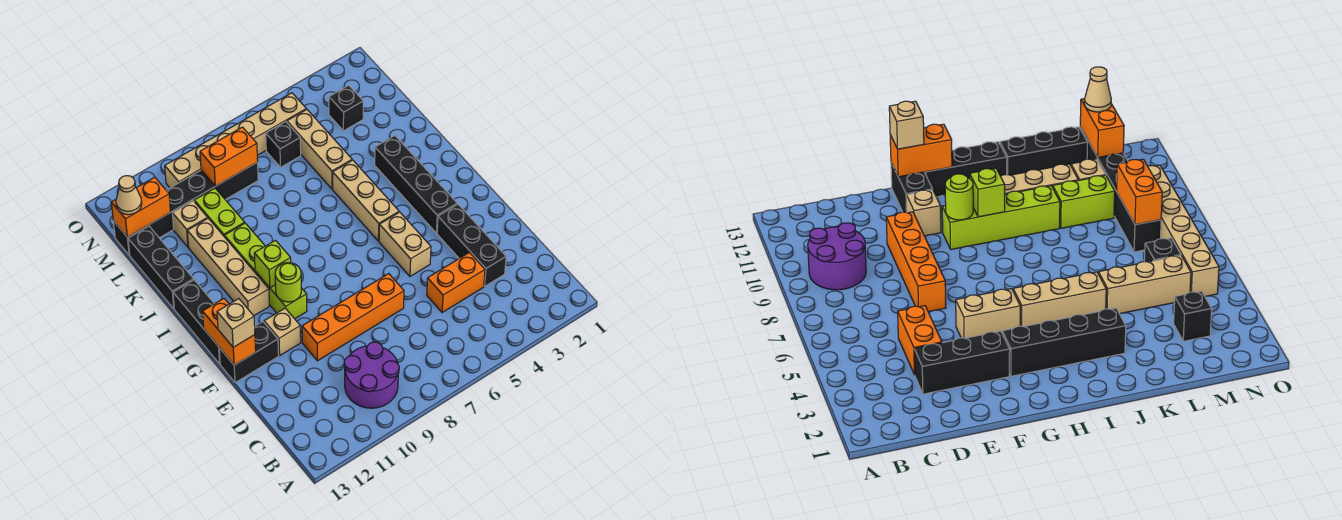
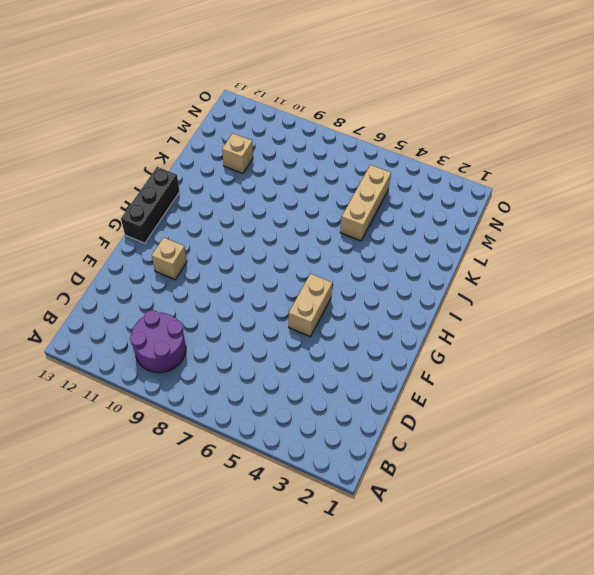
none -> black 1x3 brick [437,204,506,286]
none -> orange 1x2 brick [427,252,485,313]
none -> orange 1x4 brick [302,274,404,361]

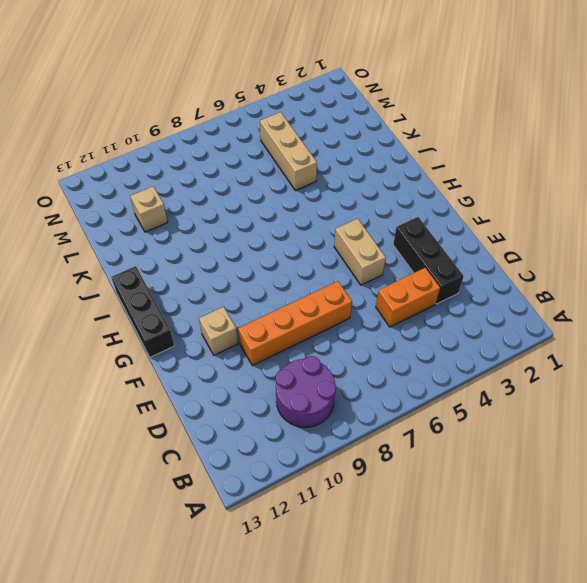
none -> black 1x2 brick [219,322,279,383]
none -> black 1x4 brick [375,136,457,233]
none -> lime 1x4 brick [225,223,307,319]

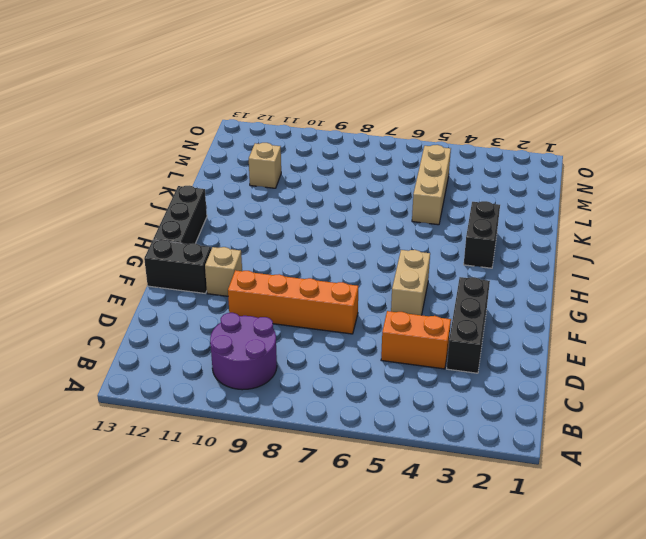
black 1x2 brick [464,201,500,268] -> black 1x4 brick [375,136,457,233]
none -> lime 1x4 brick [225,223,307,319]
none -> tan 1x3 brick [333,160,399,241]
none -> tan 1x4 brick [187,218,269,316]

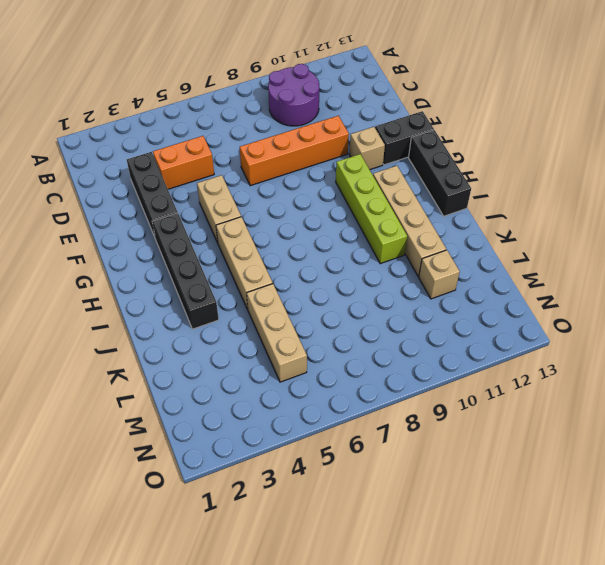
none -> black 1x3 brick [128,226,194,309]
none -> lime 1x2 brick [194,188,245,237]
none -> black 1x1 brick [329,85,363,131]

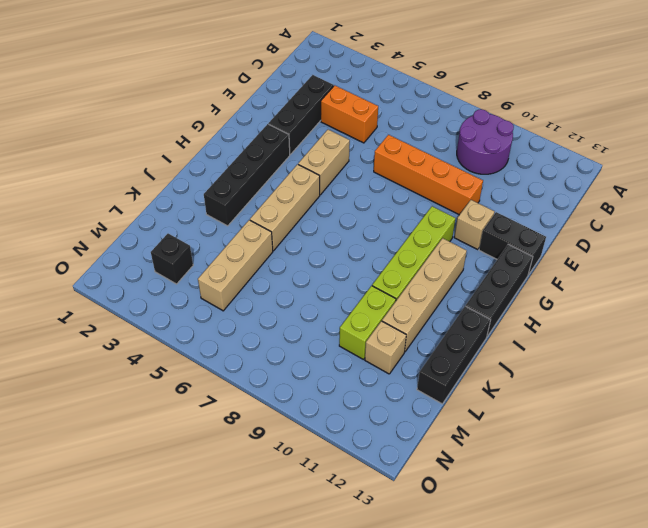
none -> black 1x1 brick [266,122,301,167]
none -> black 1x6 brick [113,162,258,255]
none -> tan 1x6 brick [165,93,306,188]

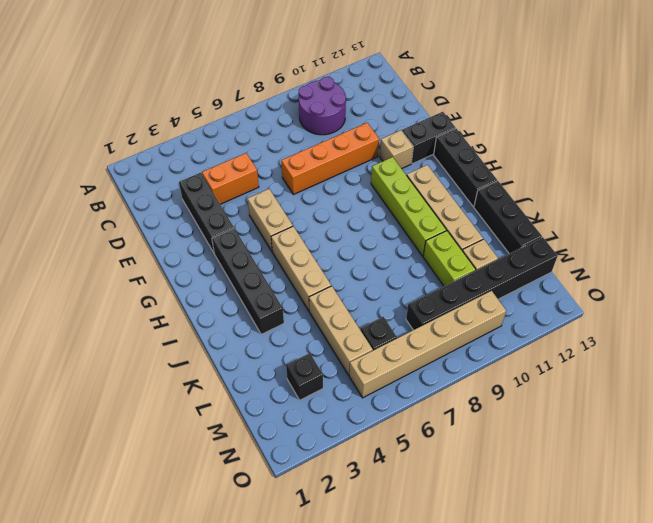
none -> orange 1x2 brick [203,299,256,365]
none -> lime 1x1 round brick [275,263,301,302]
none -> lime 1x1 brick [254,240,291,288]

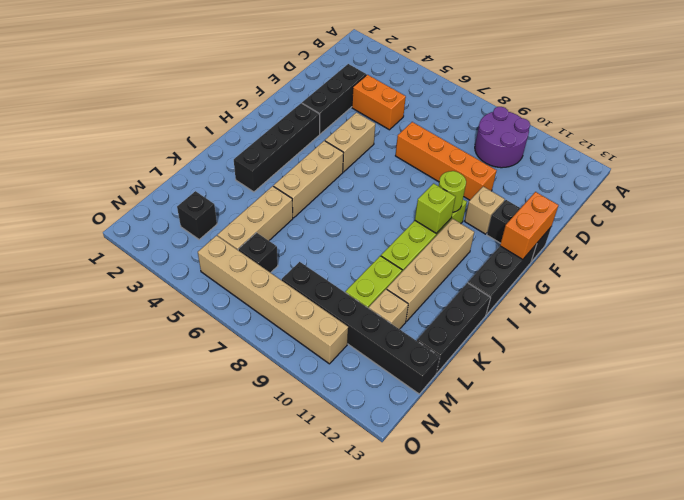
none -> orange 1x2 brick [200,127,258,186]
none -> orange 1x2 brick [111,177,171,237]
none -> tan 1x1 brick [217,299,255,347]

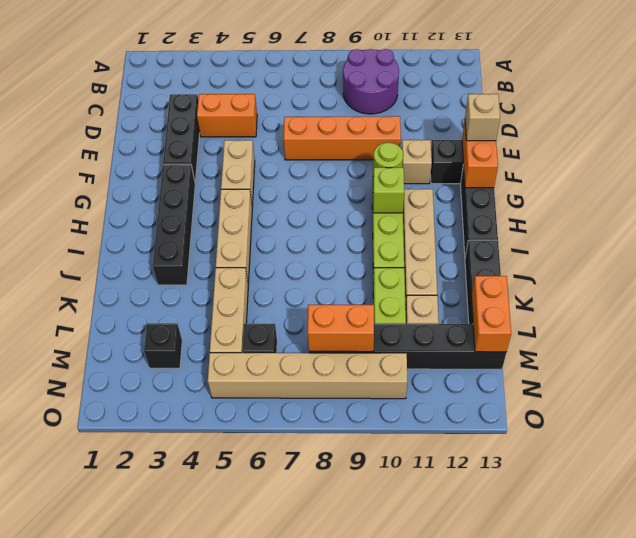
orange 1x2 brick [471,276,511,352] -> orange 1x2 brick turned to [111,177,171,237]
none -> tan 1x1 cone [116,176,142,215]

